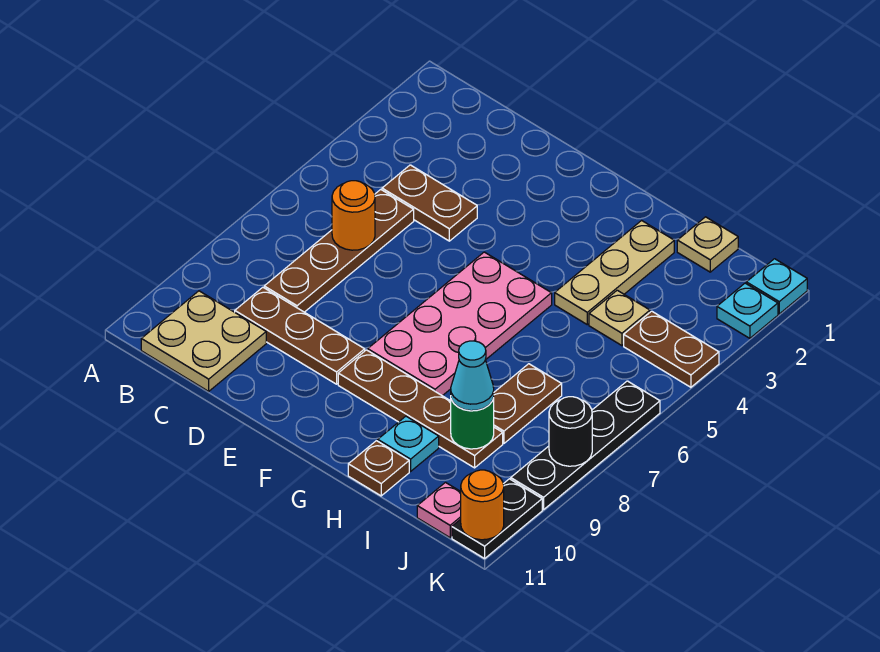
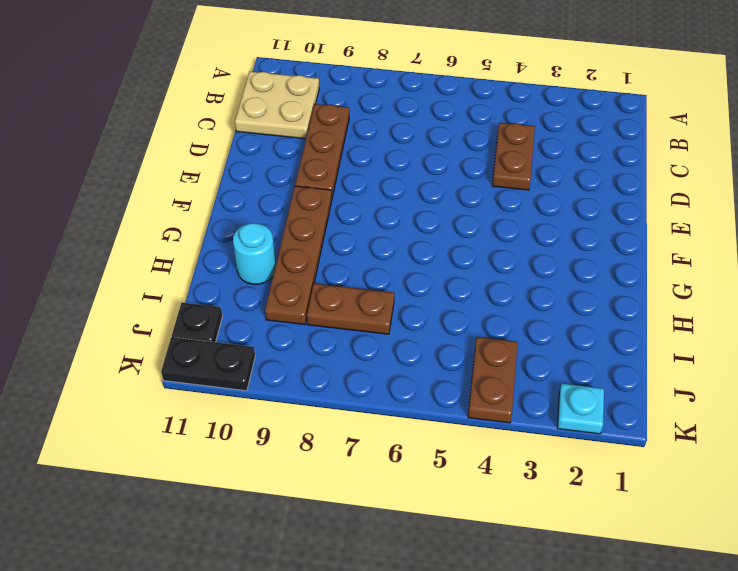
cyan 1x1 round brick [233,223,276,284] -> cyan 1x1 plate [378,416,439,471]
black 1x1 plate [172,303,222,342] -> pink 1x1 plate [417,483,461,538]
none -> brown 1x4 plate [264,189,414,312]
none -> pink 2x4 plate [368,252,552,396]
none -> tan 1x3 plate [555,221,674,325]

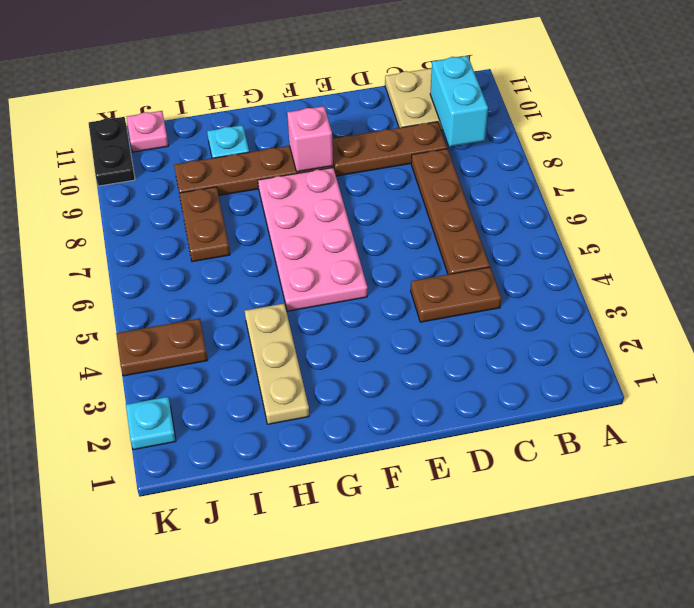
cyan 1x2 brick [430,56,488,147] -> none
pink 1x1 brick [287,106,333,172] -> none
none -> brown 1x1 plate [348,441,409,496]
none -> tan 1x1 plate [677,217,738,272]
none -> tan 1x1 plate [589,290,650,346]

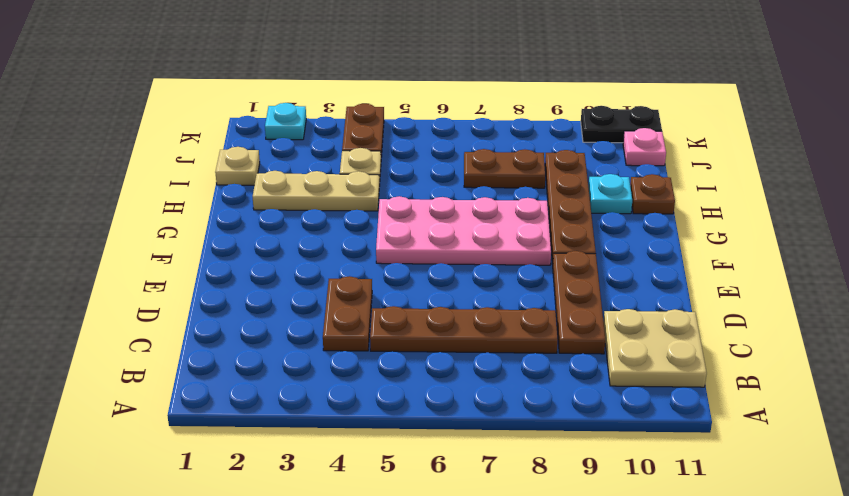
none -> cyan 1x1 plate [746,259,807,314]
none -> black 1x4 plate [511,381,660,510]
none -> orange 1x1 round brick [332,181,375,250]

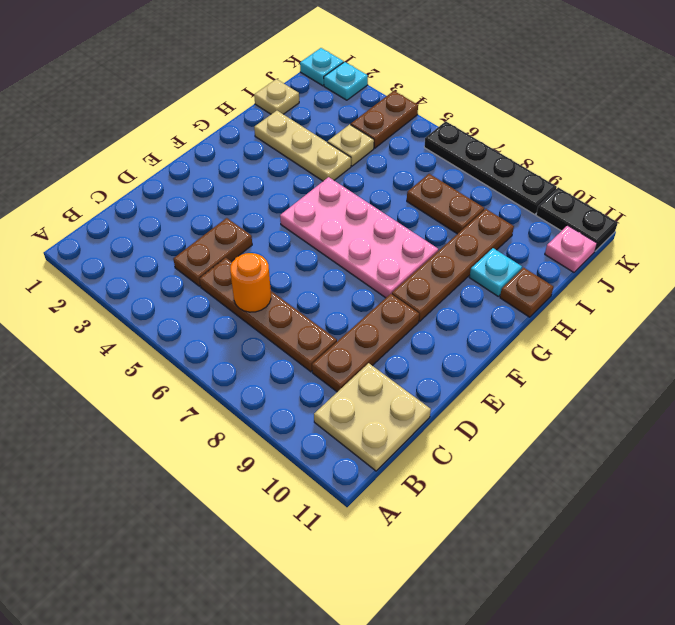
none -> green 1x1 round brick [451,398,494,449]
none -> black 1x1 round brick [549,397,592,466]
none -> orange 1x1 round brick [461,470,504,540]

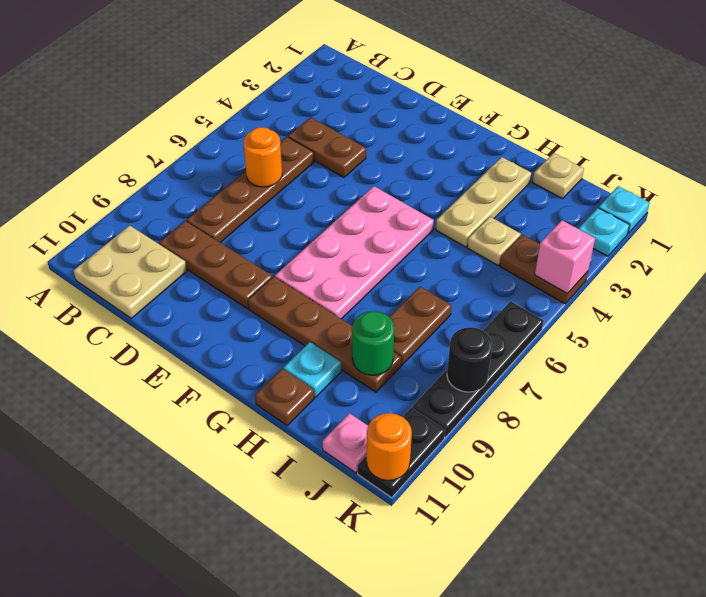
pink 1x1 brick [535,220,595,294] -> none
none -> cyan 1x1 cone [451,341,494,411]

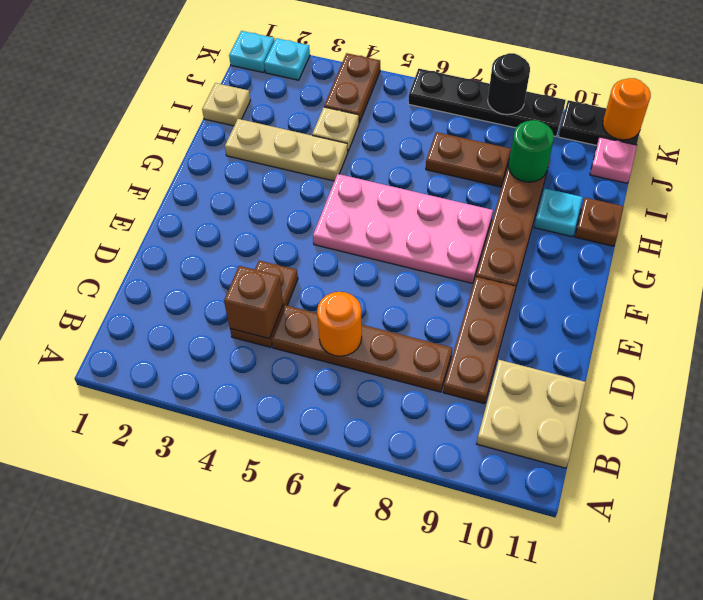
brown 1x1 brick [224,266,283,339] -> none
none -> cyan 1x1 cone [451,341,494,411]

